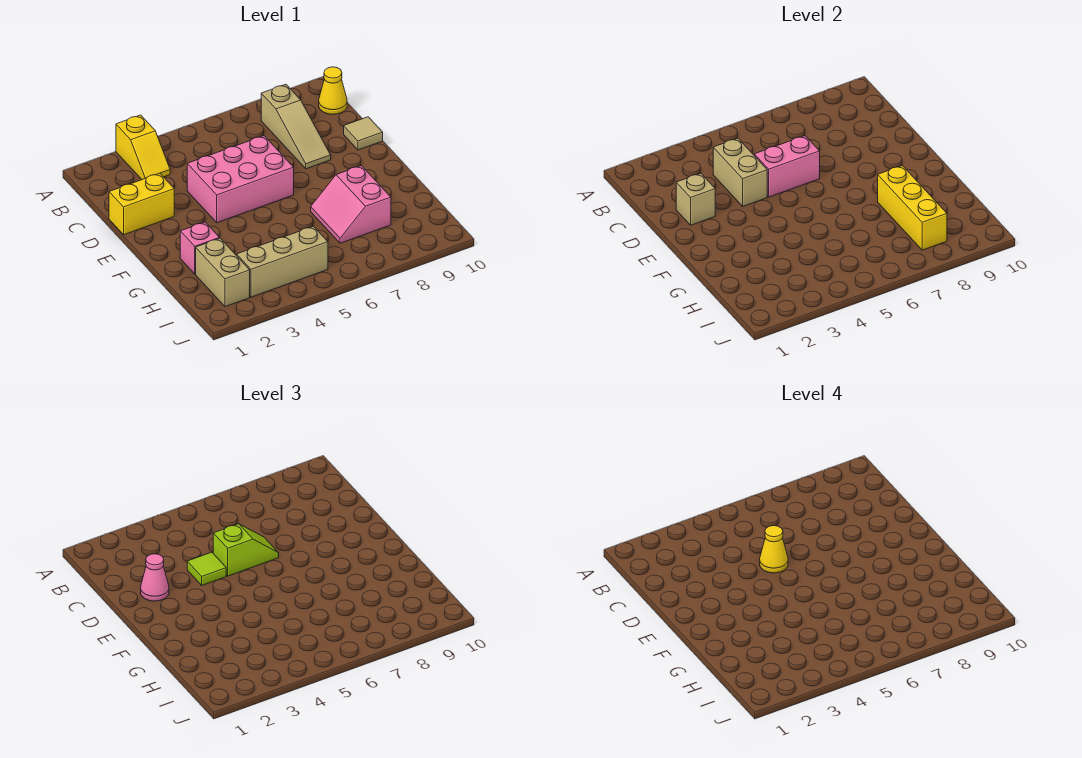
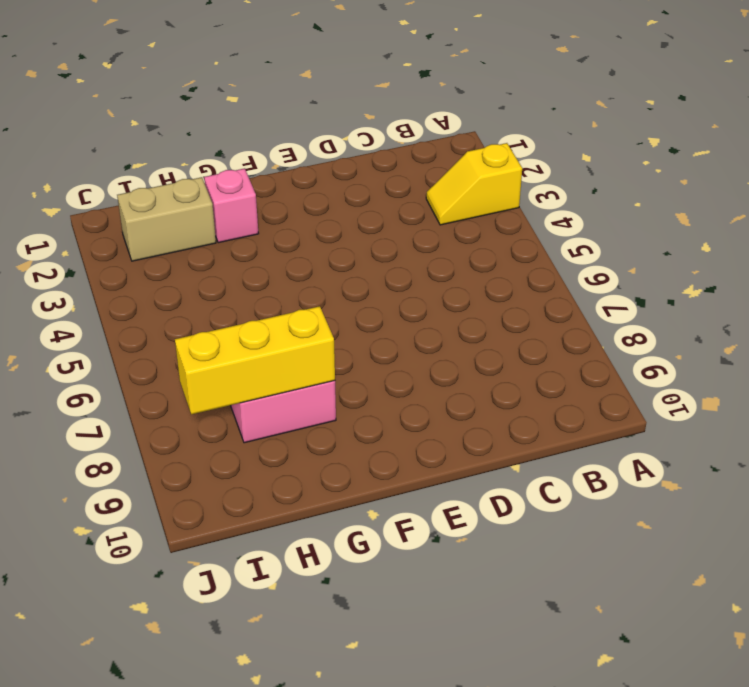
none -> tan 1x3 slope [261,84,331,169]
none -> yellow 1x1 cone [319,67,347,114]
none -> yellow 1x2 brick [109,173,174,235]

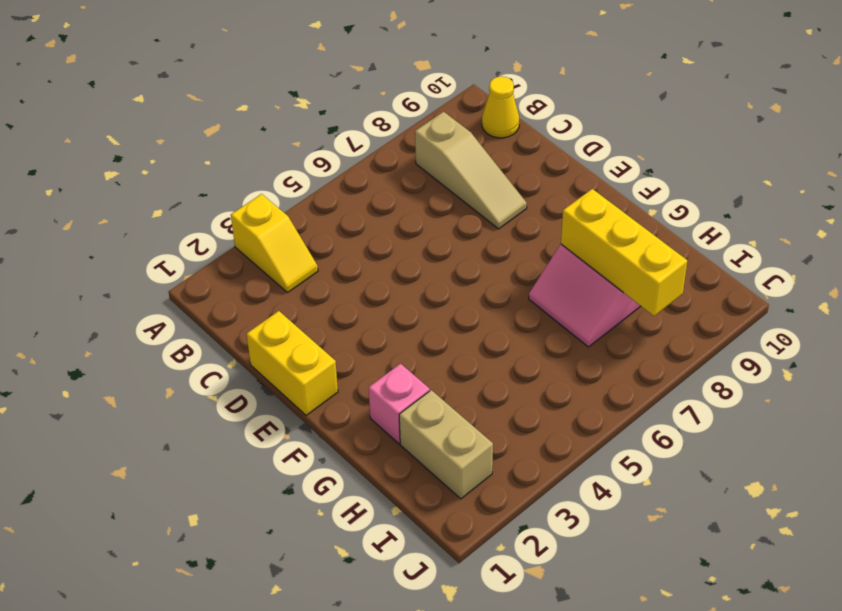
yellow 1x2 brick [247,311,338,415] -> yellow 1x2 brick turned to [109,173,174,235]
none -> pink 2x3 brick [187,136,294,223]
none -> tan 1x1 tile [344,117,383,150]
none -> tan 1x3 brick [237,226,328,297]

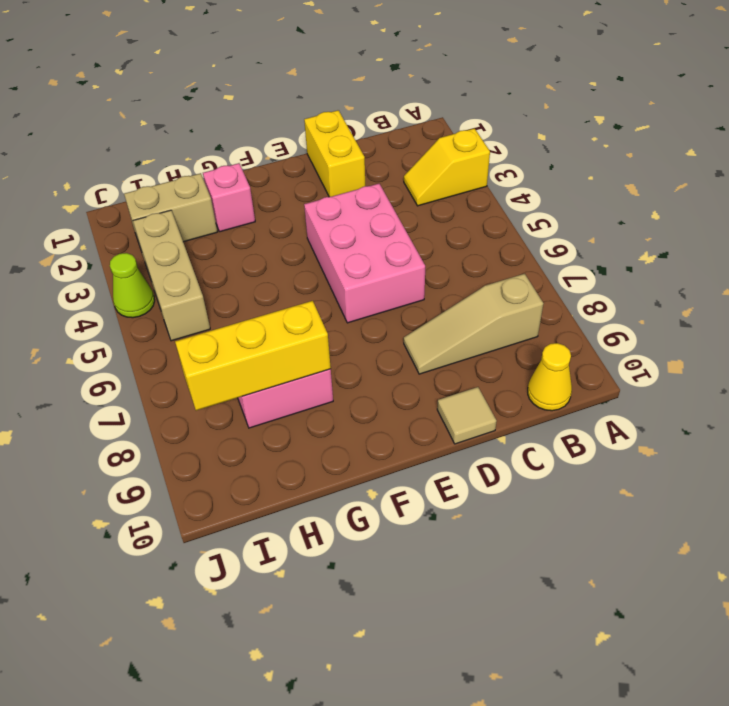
lime 1x1 cone [110,253,155,318] -> none
none -> tan 1x2 brick [713,138,767,206]
none -> tan 1x1 brick [676,173,715,225]
none -> pink 1x2 brick [754,136,820,197]

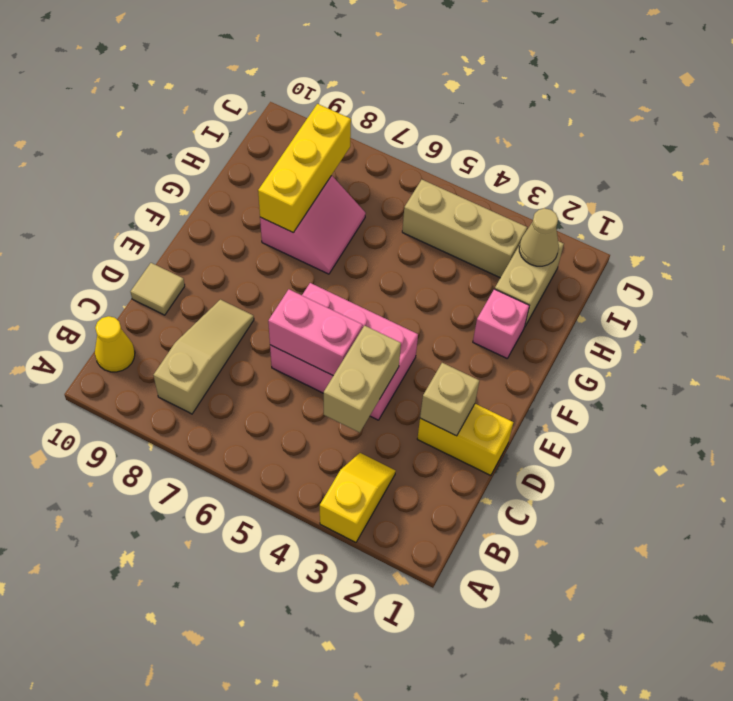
tan 1x1 cone [519,208,559,266] -> none
none -> pink 1x1 cone [141,554,169,601]
none -> lime 1x1 tile [187,552,226,585]
none -> lime 1x2 slope [213,524,279,576]

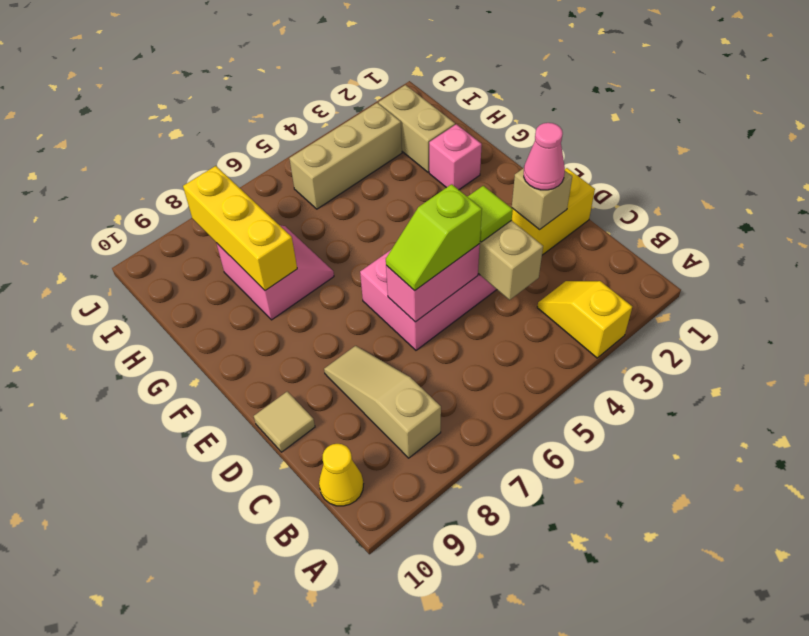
none -> yellow 1x1 cone [760,526,788,573]

